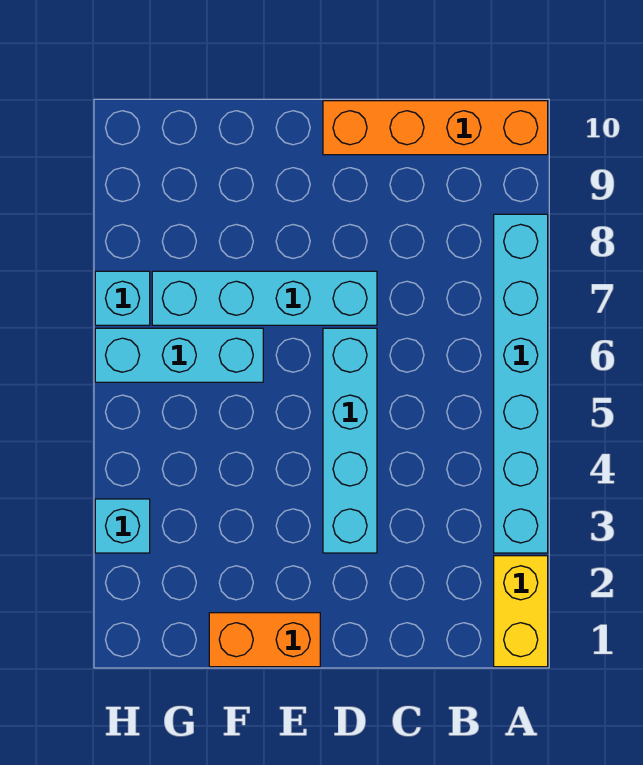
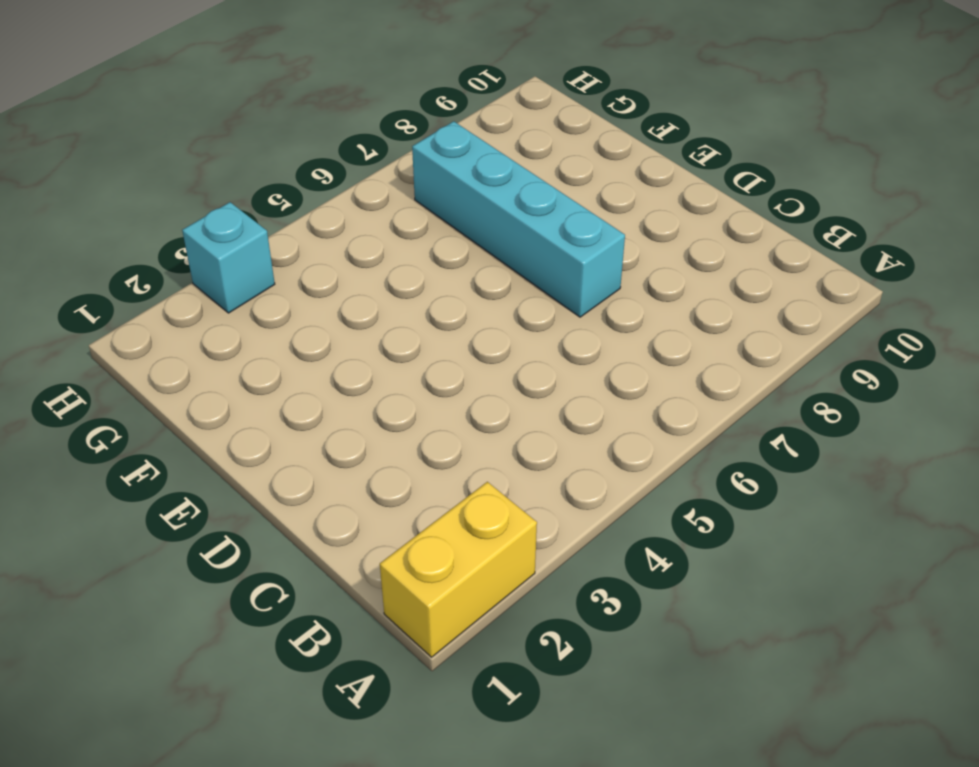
none -> cyan 1x6 brick [494,214,548,553]
none -> orange 1x4 brick [323,101,548,155]

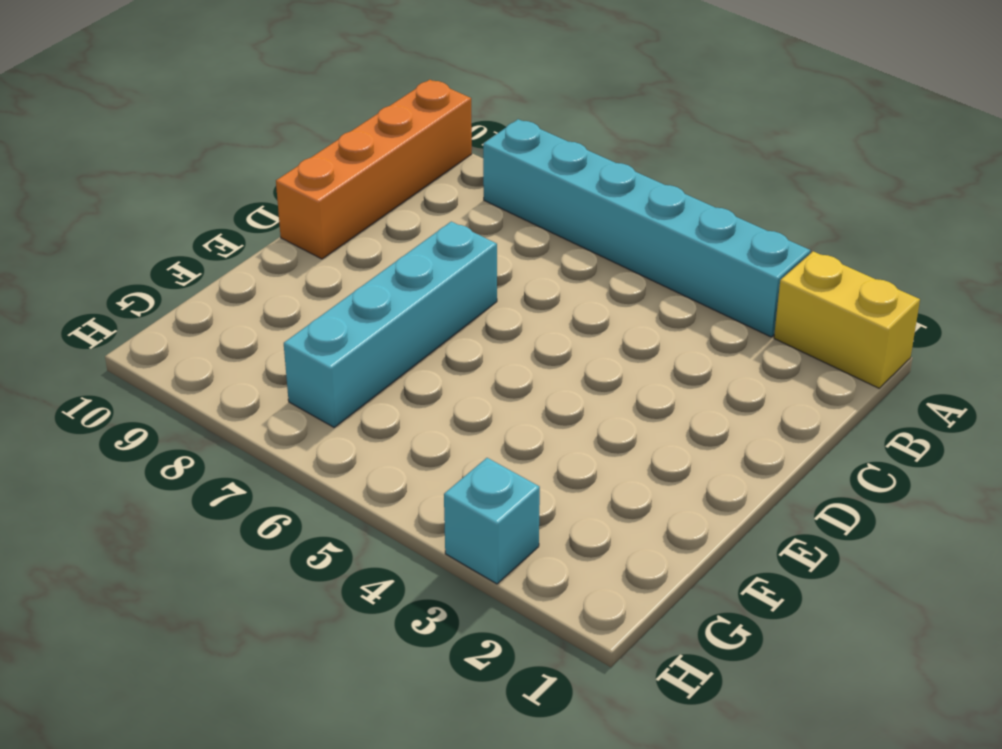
none -> cyan 1x4 brick [323,328,377,553]
none -> orange 1x2 brick [209,613,320,667]

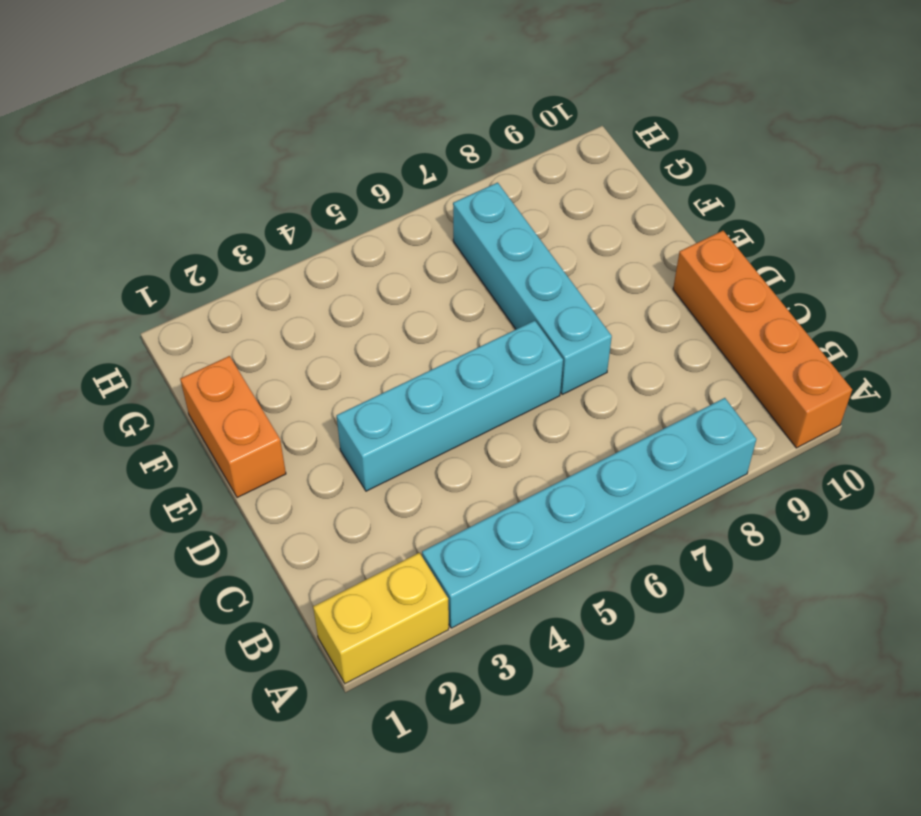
none -> cyan 1x3 brick [95,328,263,382]
none -> cyan 1x1 brick [95,499,150,553]

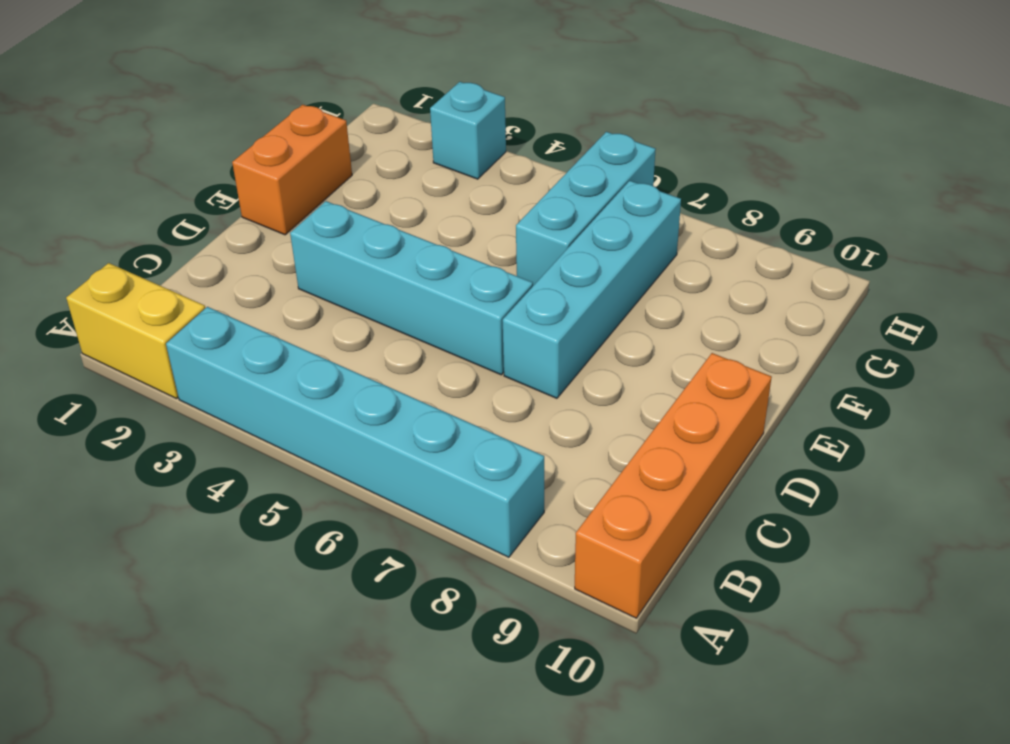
none -> cyan 1x1 brick [95,271,150,325]

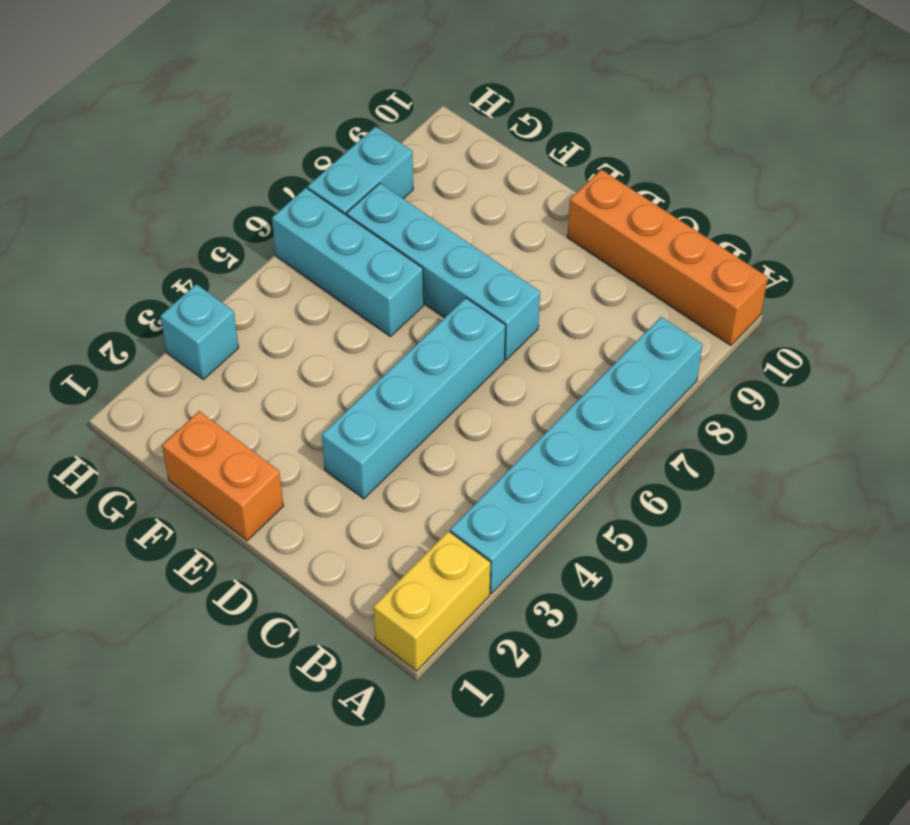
cyan 1x2 brick [308,126,413,215] -> cyan 1x1 brick [95,271,150,325]

